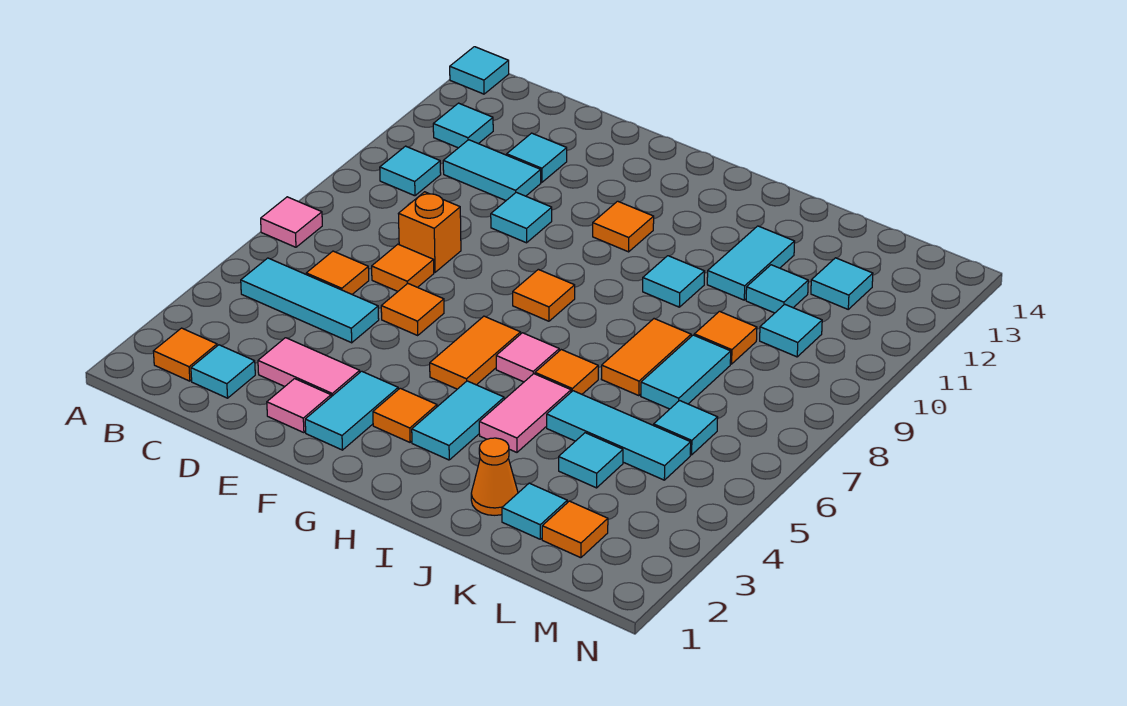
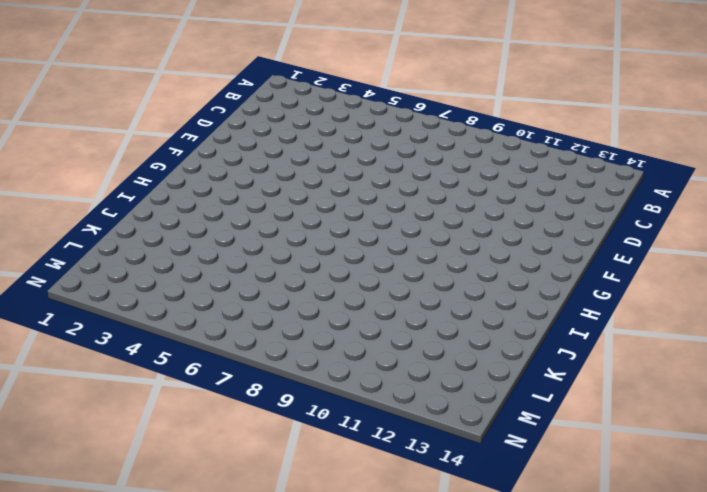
none -> pink 1x1 tile [261,197,322,247]
none -> cyan 1x1 tile [450,47,509,94]
none -> orange 1x1 tile [153,328,217,381]
none -> cyan 1x3 tile [241,258,379,343]

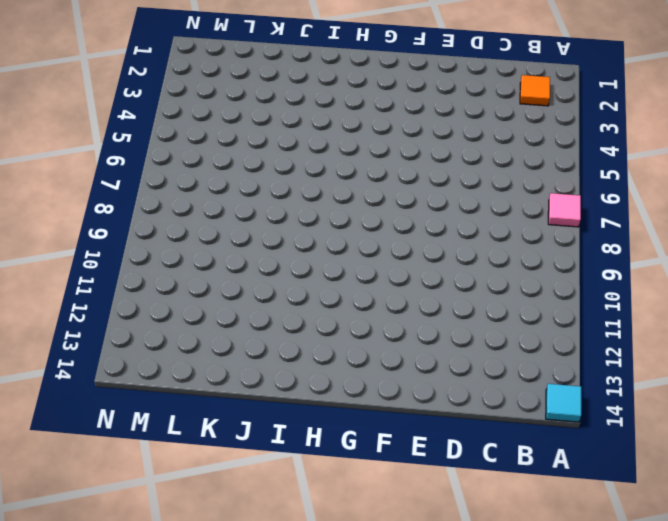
none -> cyan 1x3 tile [241,258,379,343]
none -> cyan 1x1 tile [380,146,441,196]
none -> cyan 1x1 tile [433,103,493,148]
none -> cyan 1x1 tile [191,345,255,398]

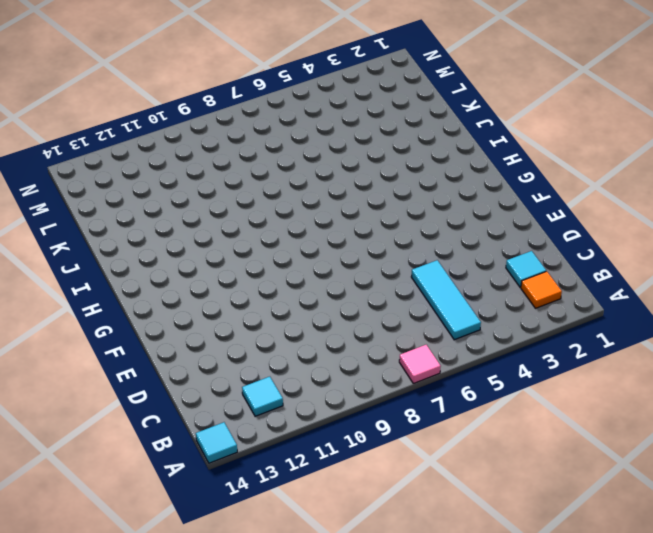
none -> cyan 1x1 tile [380,146,441,196]
none -> orange 1x1 tile [306,251,369,294]
none -> cyan 1x2 tile [443,140,541,200]
none -> pink 1x2 tile [258,338,360,397]

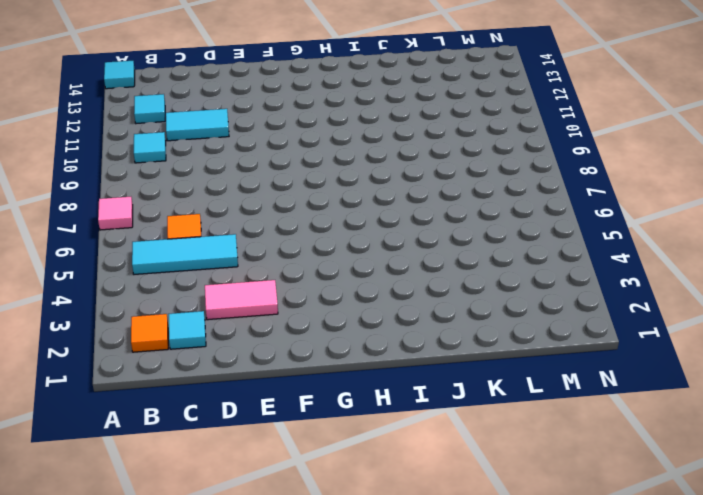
none -> orange 1x1 tile [372,244,434,291]
none -> orange 1x1 brick [398,192,461,272]
none -> cyan 1x1 tile [507,133,567,182]
none -> pink 1x1 tile [267,379,331,433]

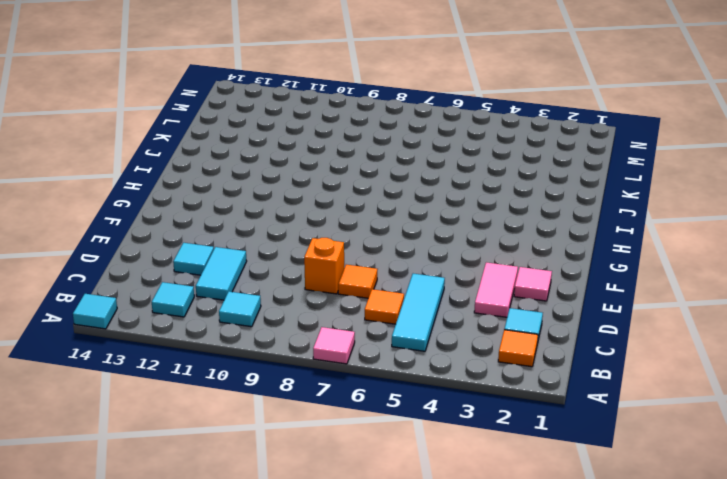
none -> orange 1x1 tile [381,284,444,335]
none -> cyan 1x1 tile [491,192,552,243]
none -> cyan 1x2 tile [305,371,398,450]
none -> orange 1x1 tile [373,388,437,442]

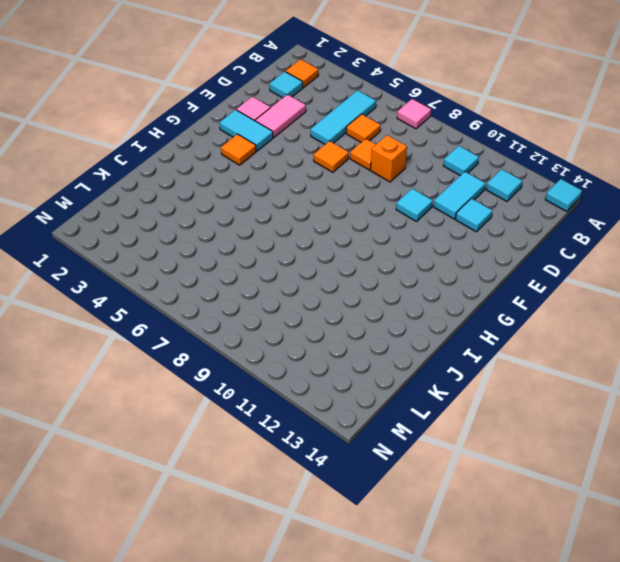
none -> orange 1x2 tile [430,316,521,389]
none -> orange 1x1 tile [513,269,575,321]
none -> orange 1x1 tile [593,201,654,252]
none -> cyan 1x2 tile [412,381,504,460]

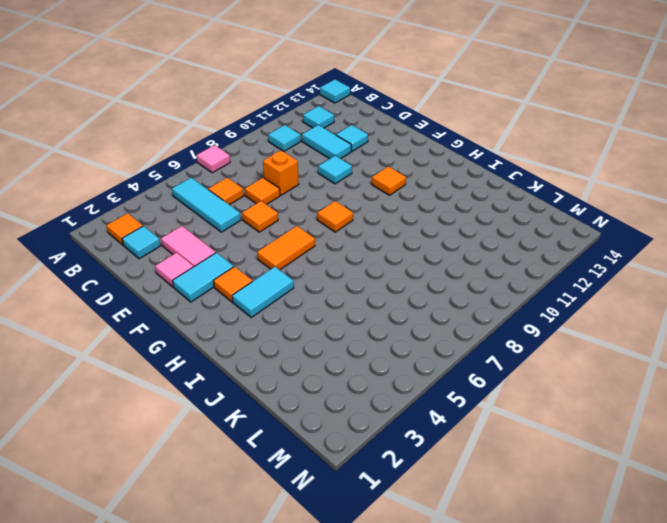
none -> pink 1x1 tile [496,333,559,382]
none -> pink 1x2 tile [479,374,571,452]
none -> orange 1x1 tile [535,350,598,394]
none -> cyan 1x1 tile [643,256,705,307]

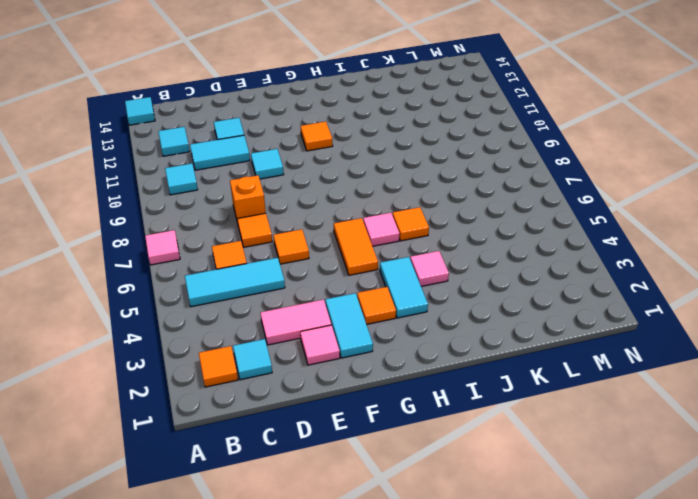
pink 1x1 tile [410,251,449,286] -> pink 1x2 tile [479,374,571,452]
none -> orange 1x1 tile [513,269,575,321]
none -> cyan 1x1 tile [643,256,705,307]
none -> orange 1x1 cone [471,438,518,515]
none -> cyan 1x3 tile [547,391,691,480]

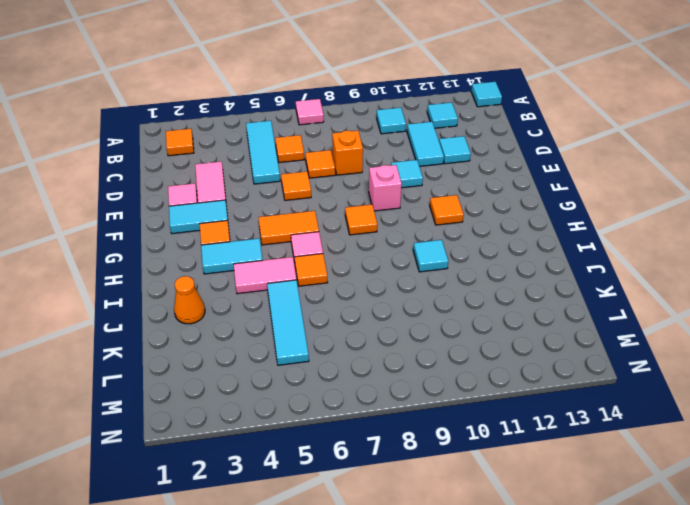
pink 1x1 brick [369,165,402,211] -> none
none -> cyan 1x1 tile [191,345,255,398]
none -> orange 1x2 tile [602,319,691,396]
none -> cyan 1x2 tile [707,226,795,300]
none -> cyan 1x1 tile [502,483,567,539]

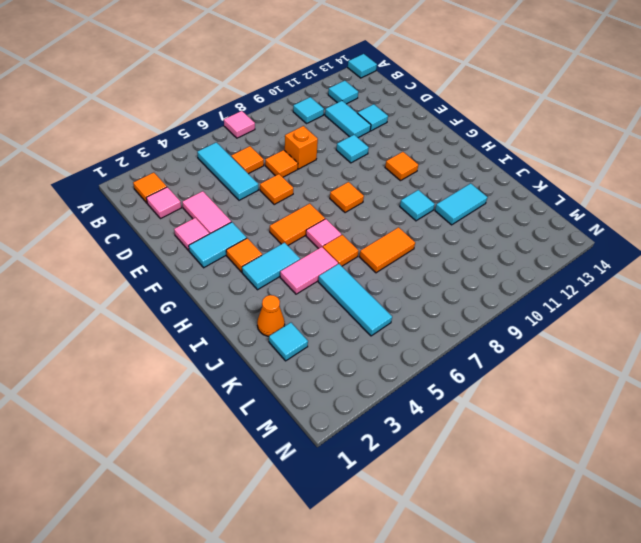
pink 1x1 tile [146,187,181,219] -> cyan 1x1 tile [191,345,255,398]
none -> cyan 1x1 tile [559,433,623,488]
none -> cyan 1x2 tile [641,335,731,409]
none -> orange 1x1 tile [694,311,757,364]
none -> cyan 1x1 tile [746,265,808,313]

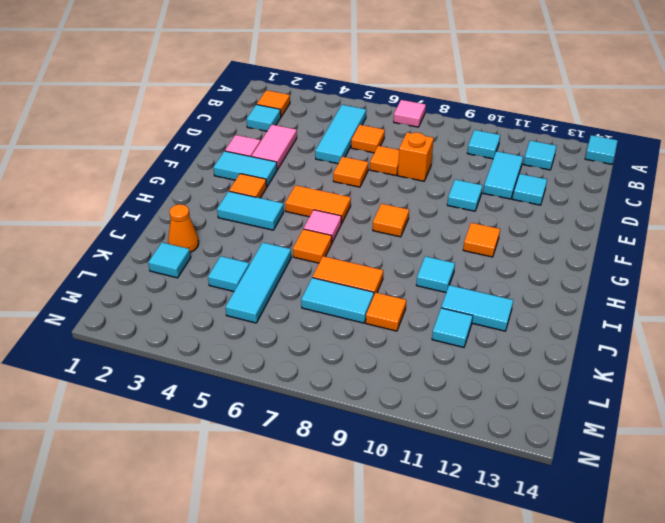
none -> pink 1x2 tile [479,374,571,452]
none -> orange 1x1 tile [542,501,608,558]
none -> cyan 1x1 tile [654,401,718,455]
none -> cyan 1x1 tile [760,304,822,357]

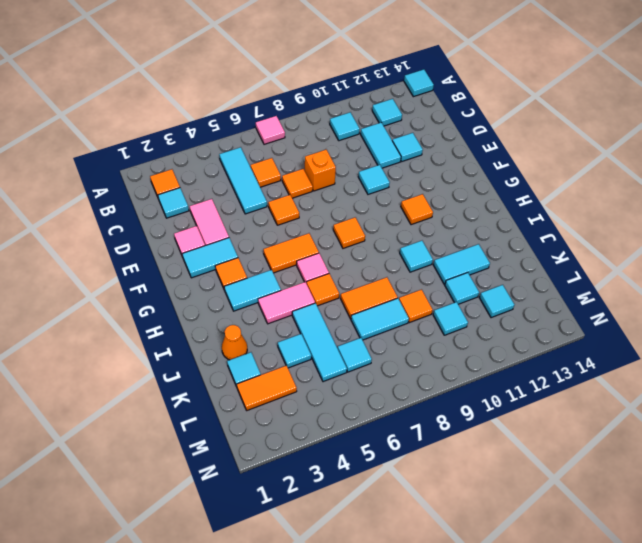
orange 1x2 tile [237,366,297,410] -> orange 1x1 tile [542,501,608,558]

